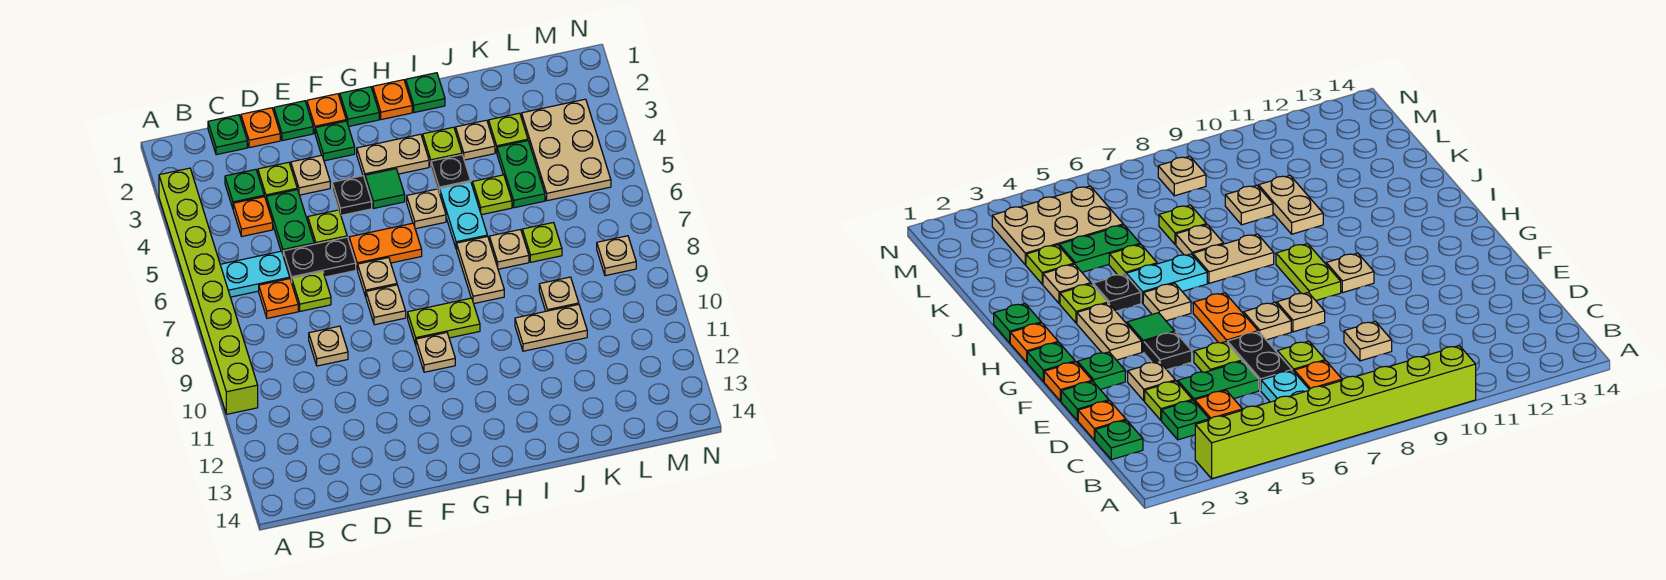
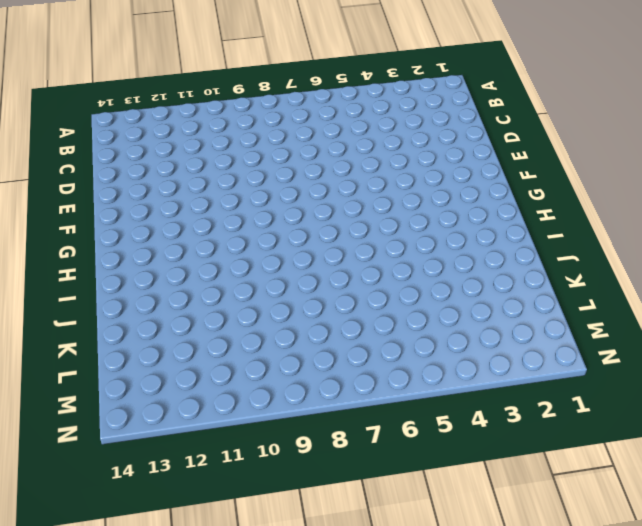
none -> lime 1x8 brick [159,168,258,414]
none -> cyan 1x2 plate [220,251,290,297]
none -> green 1x1 plate [208,115,247,155]
none -> green 1x1 plate [225,169,264,208]

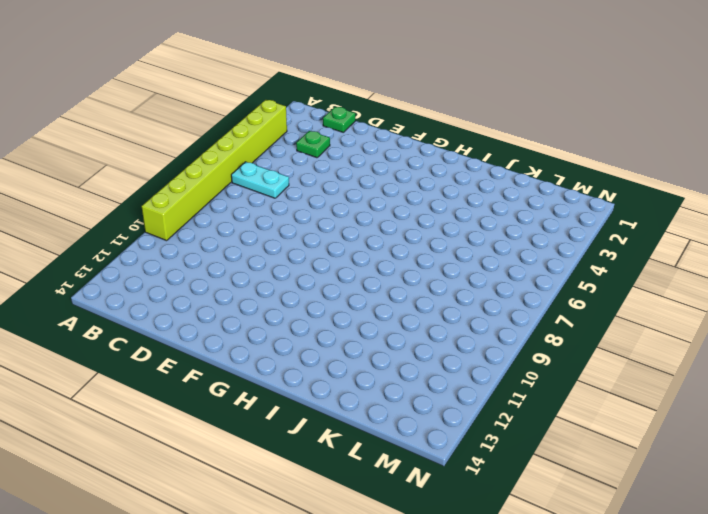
none -> orange 1x1 plate [233,197,273,236]
none -> orange 1x1 plate [259,279,298,318]
none -> orange 1x1 plate [241,108,280,148]
none -> lime 1x1 plate [258,162,297,199]

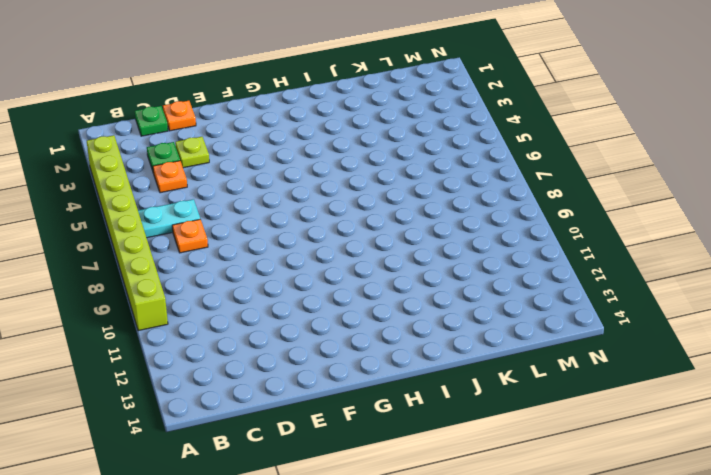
none -> green 1x2 plate [266,190,314,254]
none -> black 1x2 plate [283,237,356,283]
none -> lime 1x1 plate [292,272,331,311]
none -> tan 1x1 plate [309,326,348,366]

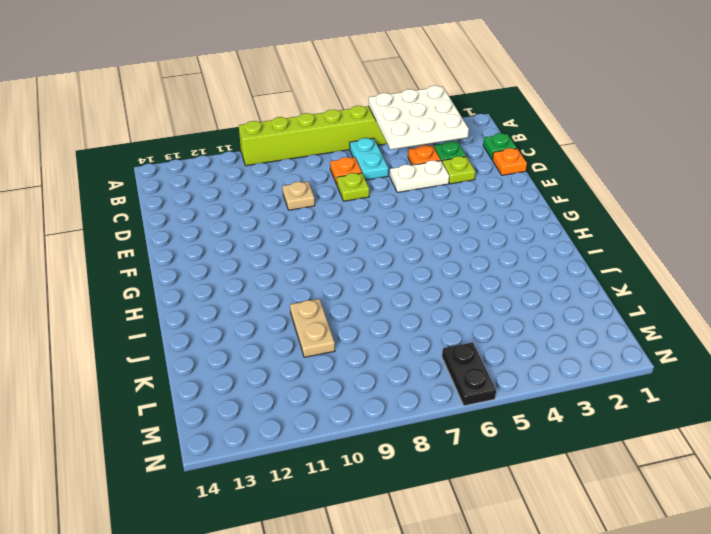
white 3x3 plate [369,86,469,149] -> none
white 1x2 plate [390,161,449,192] -> green 1x2 plate [266,190,314,254]
black 1x2 plate [442,342,496,406] -> black 1x2 plate moved to [283,237,356,283]
none -> green 1x1 plate [274,101,313,141]
none -> tan 1x1 plate [291,155,330,195]
none -> lime 1x1 plate [308,210,347,244]
none -> orange 1x1 plate [307,94,346,132]

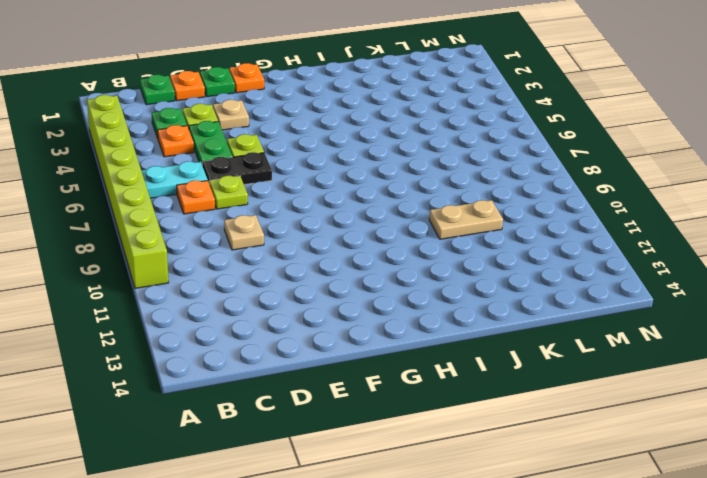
none -> green 1x1 plate [315,121,355,161]
none -> black 1x1 plate [332,176,372,215]
none -> orange 1x2 plate [349,223,422,270]
none -> tan 1x1 plate [358,258,397,297]

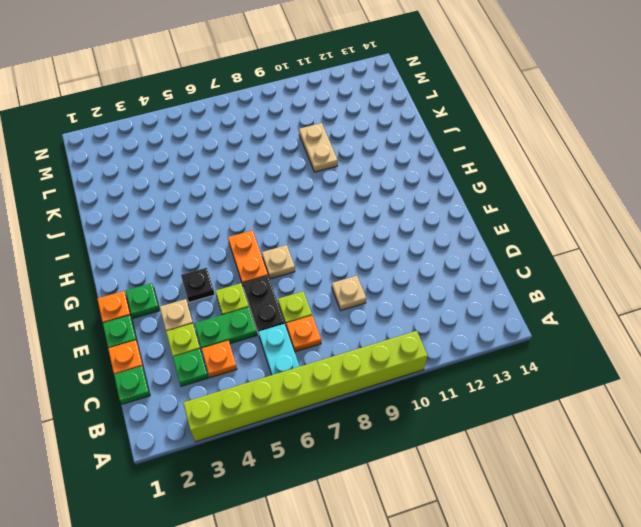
none -> tan 1x1 plate [366,285,406,325]
none -> green 1x1 plate [340,87,379,126]
none -> tan 1x2 plate [357,134,429,178]
none -> green 1x1 tile [365,169,405,208]

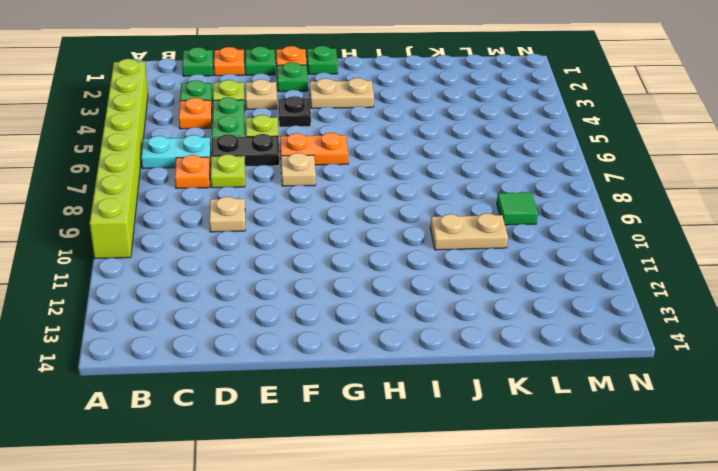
green 1x1 tile [497,192,538,225] -> green 1x1 tile moved to [365,169,405,208]
none -> tan 1x1 plate [366,285,406,325]
none -> lime 1x2 plate [408,298,480,345]
none -> tan 1x1 plate [416,333,455,372]
none -> orange 1x1 plate [373,80,412,120]

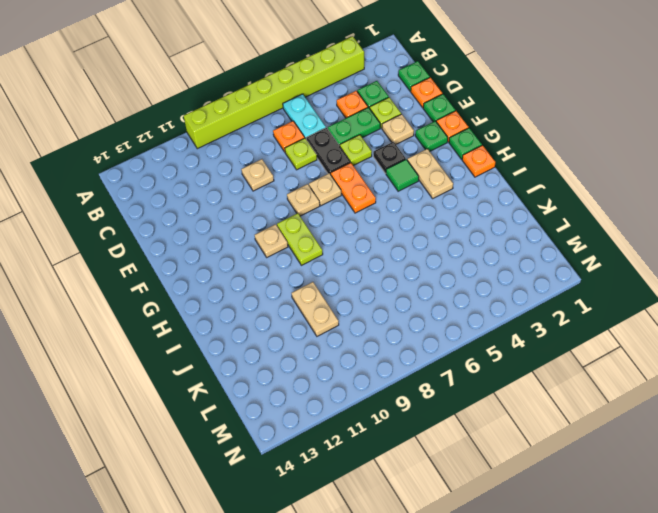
none -> tan 1x1 plate [407,189,446,229]
none -> green 1x1 plate [406,73,445,113]
none -> lime 1x1 plate [423,127,462,166]
none -> black 1x1 plate [431,155,471,193]

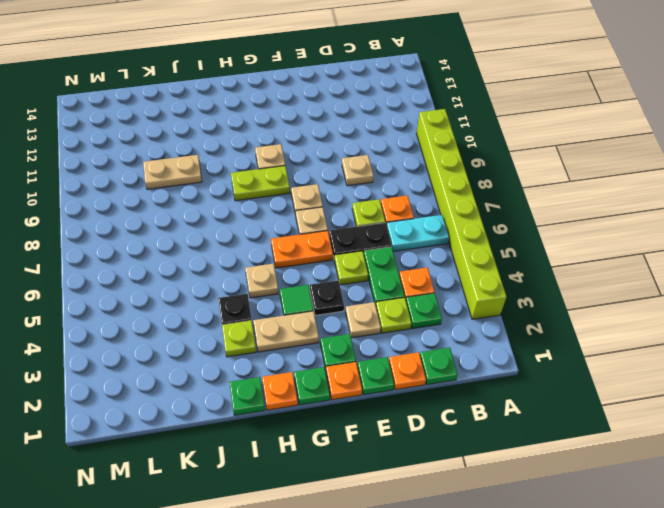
none -> cyan 1x2 plate [440,182,487,249]
none -> tan 1x2 plate [457,236,504,303]
none -> tan 1x1 plate [456,120,495,160]
none -> lime 1x1 plate [473,175,512,215]

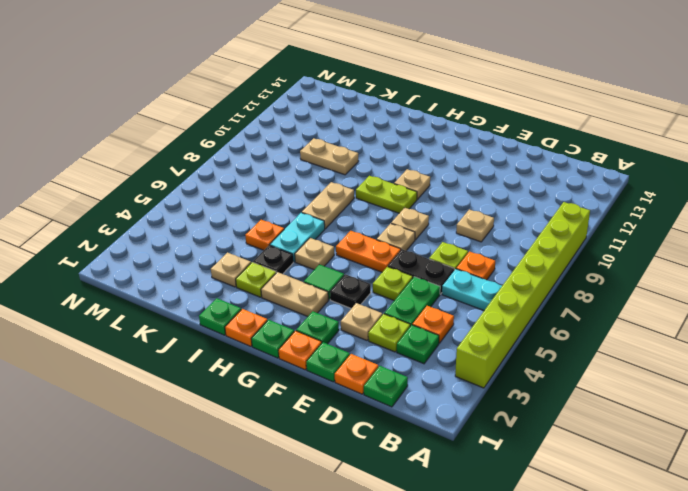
orange 1x1 plate [245,220,284,250] -> lime 1x1 plate [473,175,512,215]
none -> tan 1x1 plate [489,229,529,269]
none -> lime 1x1 plate [489,113,528,153]
none -> green 1x2 plate [497,141,545,208]
none -> lime 1x1 plate [522,223,562,262]

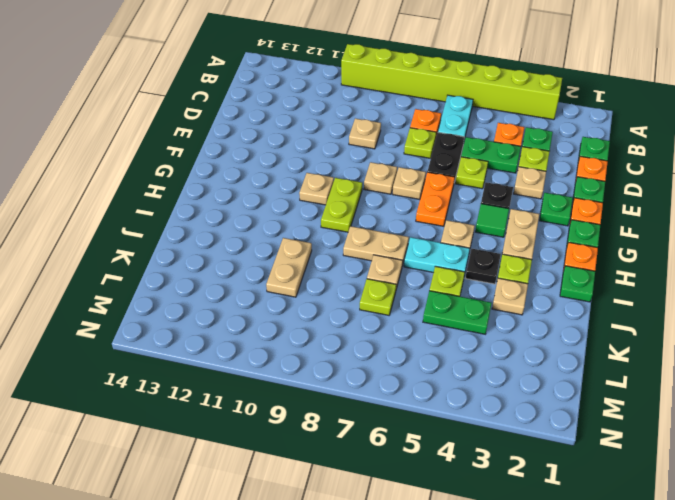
none -> lime 1x1 plate [489,113,528,153]
none -> tan 1x1 plate [539,277,579,311]
none -> tan 2x3 plate [522,99,611,201]
none -> tan 1x1 plate [597,236,636,276]

